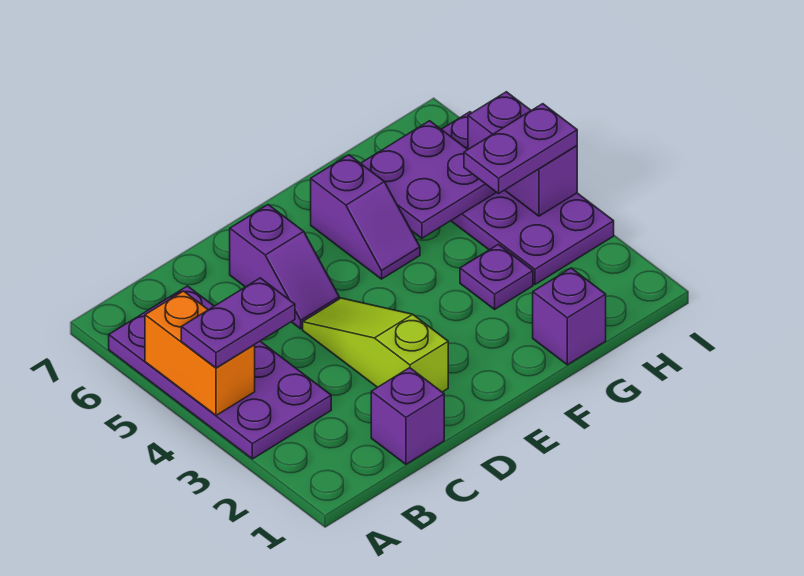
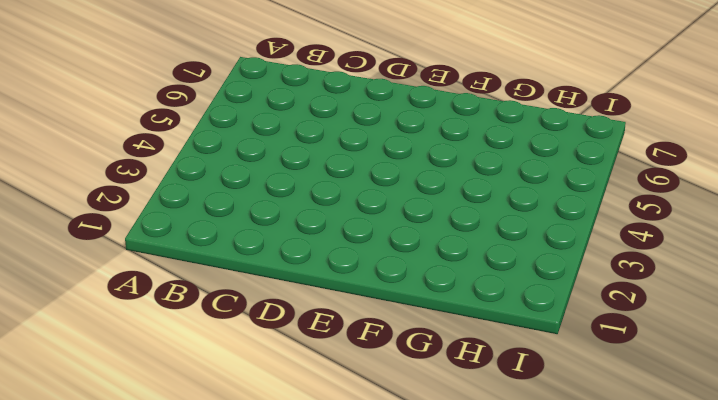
none -> purple 2x4 plate [109,286,331,459]
none -> purple 1x1 brick [371,368,444,464]
none -> lime 1x3 slope [303,298,448,392]

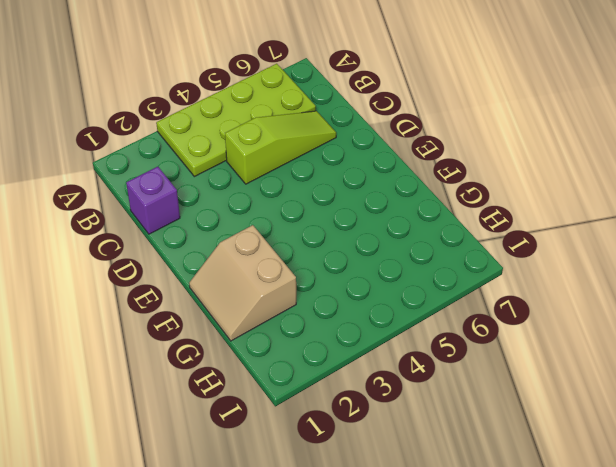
lime 2x4 plate [156,64,316,177] -> purple 2x4 plate [109,286,331,459]
lime 1x3 slope [225,111,336,184] -> lime 1x3 slope moved to [303,298,448,392]
tan 2x2 slope [189,225,296,341] -> purple 1x1 brick [533,268,606,365]
none -> purple 1x2 slope [230,205,339,329]
none -> purple 1x2 slope [311,155,420,279]
none -> purple 1x1 plate [460,244,533,309]

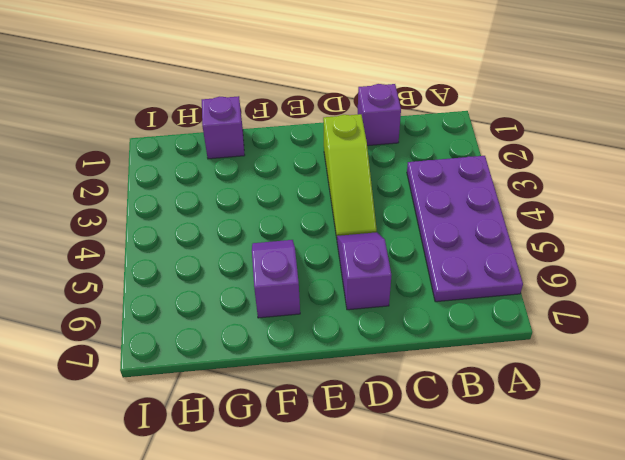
none -> purple 1x1 plate [460,244,533,309]
none -> purple 2x4 plate [441,112,614,284]
none -> orange 1x2 brick [145,291,255,415]

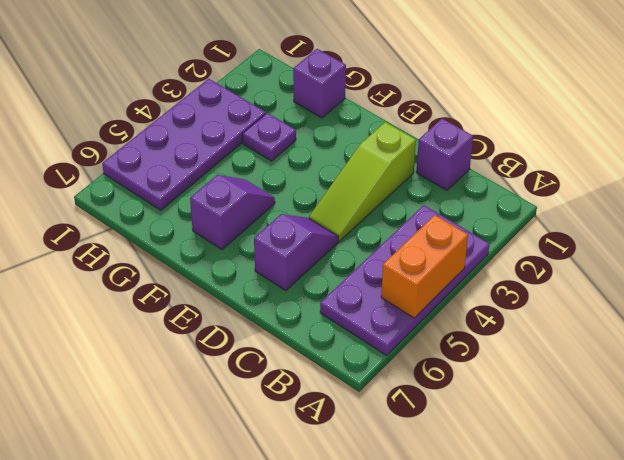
none -> purple 2x2 plate [361,121,496,238]
none -> purple 1x2 brick [468,92,577,216]
none -> purple 1x2 plate [181,278,295,368]

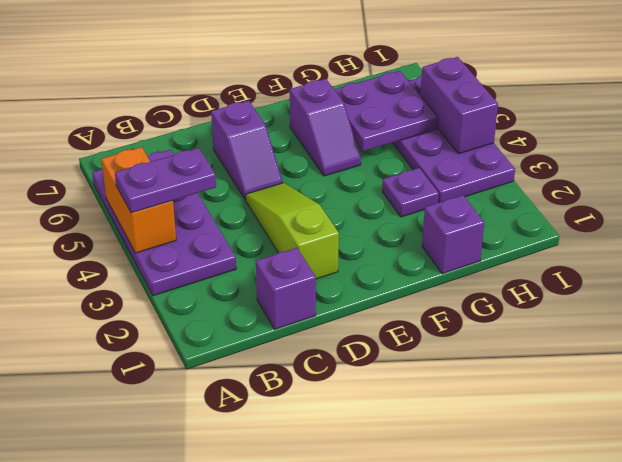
none -> purple 1x2 plate [464,104,577,193]

